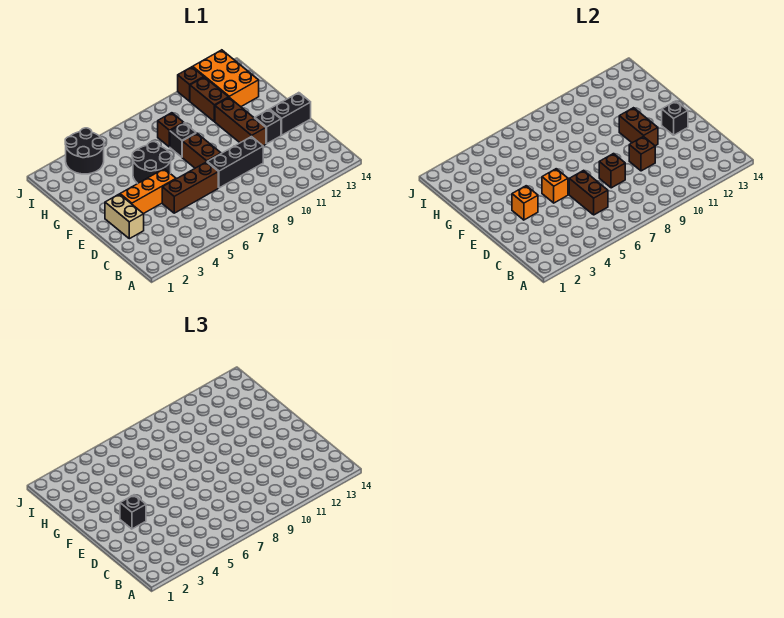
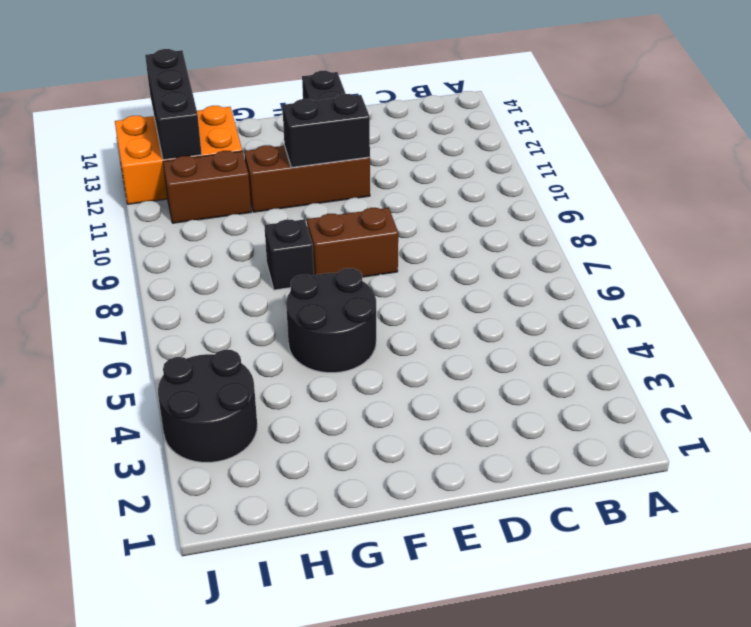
black 1x2 brick [282,94,370,167] -> brown 1x2 brick [619,108,658,146]
black 1x3 brick [145,49,202,160] -> black 1x3 brick moved to [207,136,263,188]
none -> tan 1x2 brick [105,194,144,239]
none -> brown 1x3 brick [162,162,218,213]
none -> orange 1x3 brick [120,169,176,214]

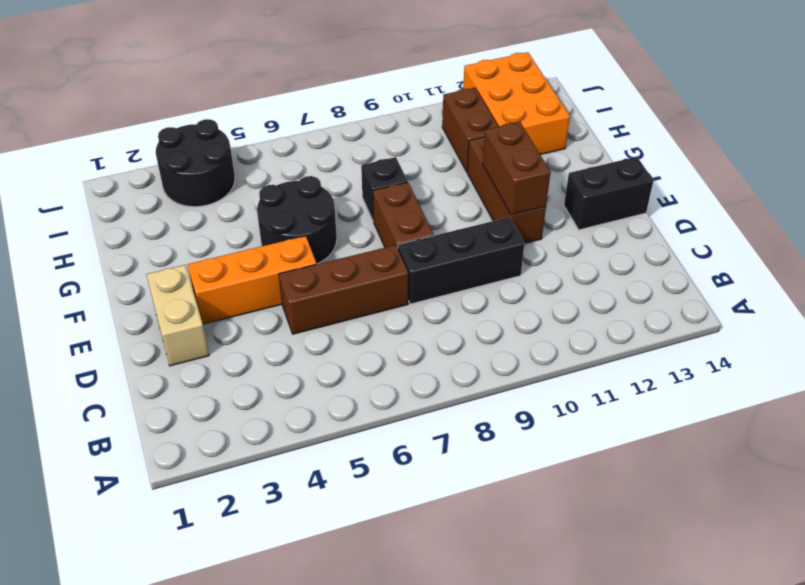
none -> black 1x1 brick [255,110,281,144]
none -> brown 1x1 brick [158,113,184,147]
none -> brown 1x1 brick [178,67,203,101]

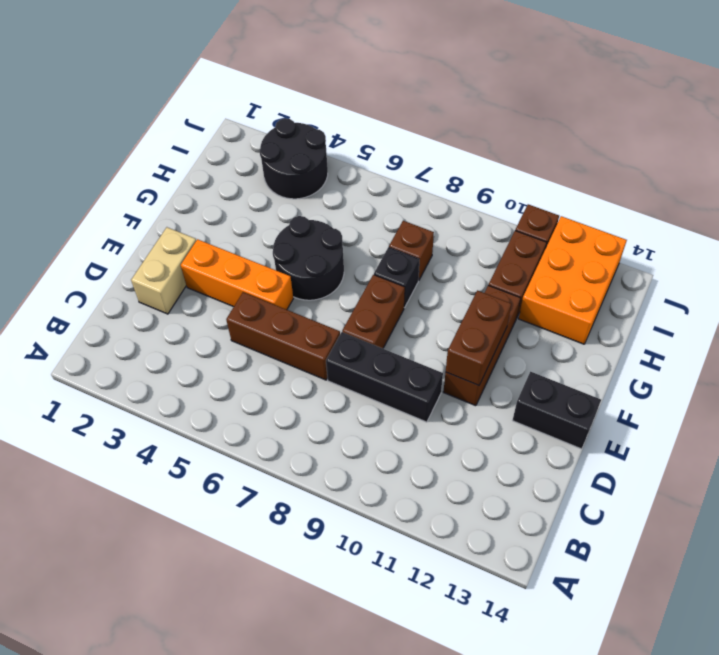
none -> black 1x1 brick [255,110,281,144]
none -> brown 1x2 brick [569,170,608,215]
none -> brown 1x1 brick [599,154,625,188]

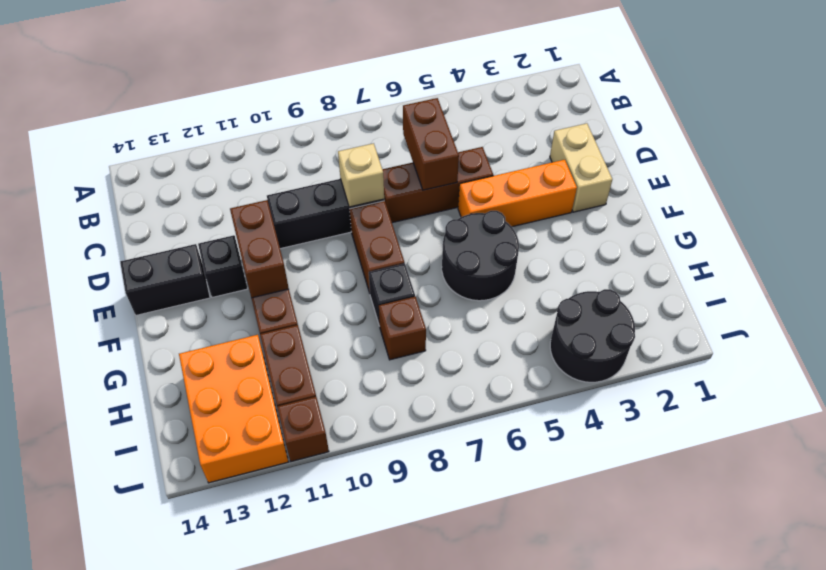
tan 1x1 brick [338,143,384,207] -> brown 1x1 brick [599,154,625,188]
none -> brown 1x1 brick [629,136,655,171]
none -> orange 1x1 brick [512,186,538,220]
none -> orange 1x1 brick [542,169,568,203]

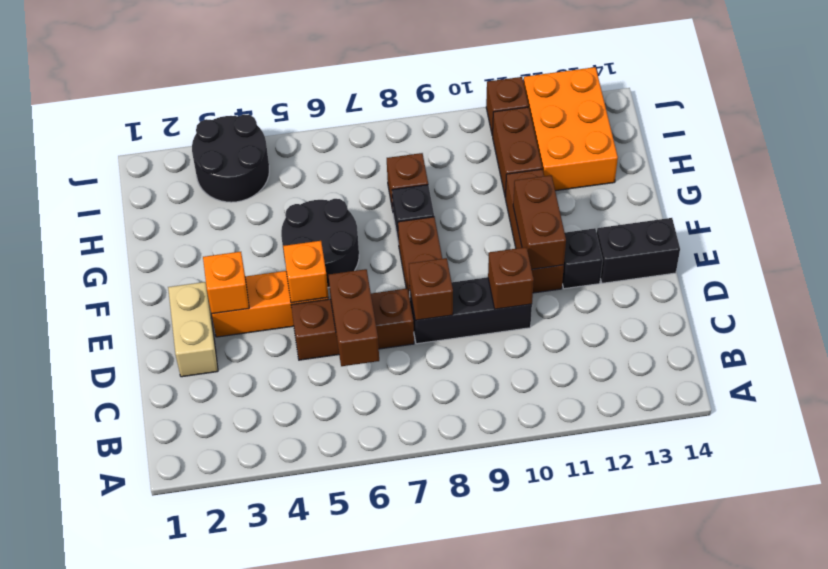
none -> black 1x1 brick [662,101,688,135]
none -> black 1x1 brick [120,495,146,529]

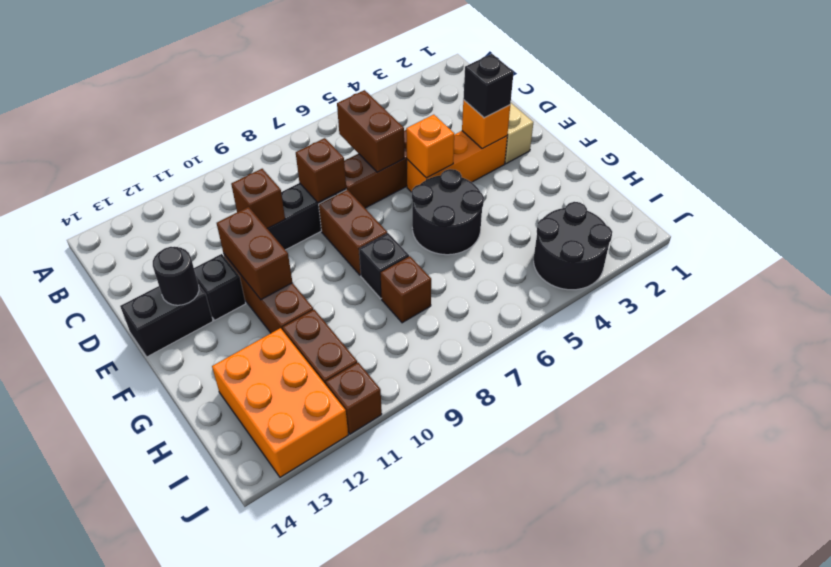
black 1x1 round brick [153,247,199,305] -> black 1x1 brick [662,101,688,135]

